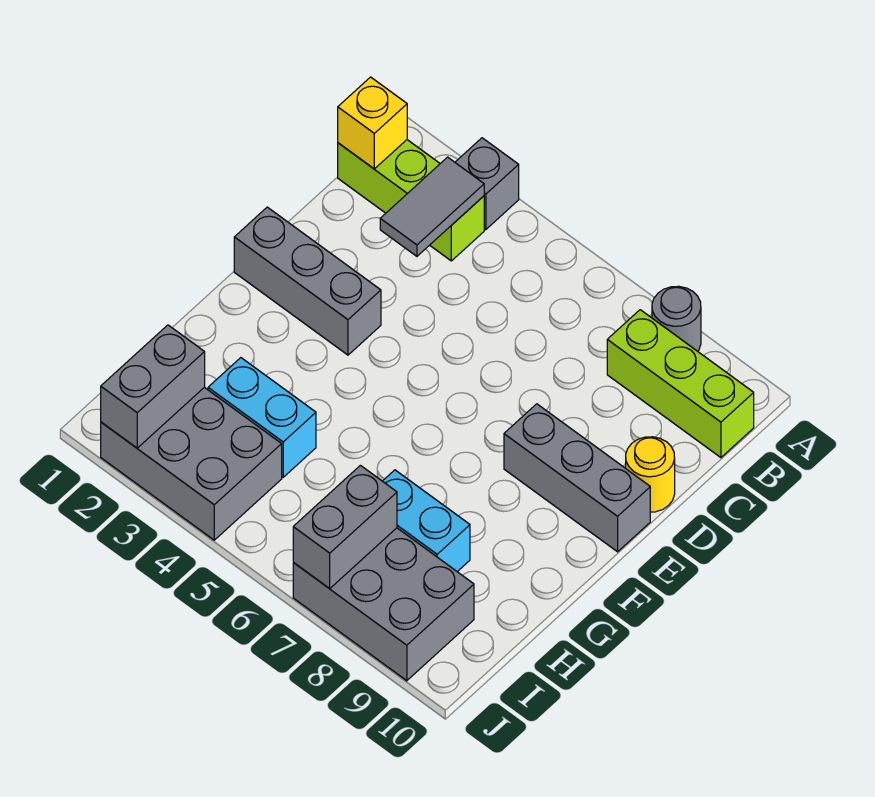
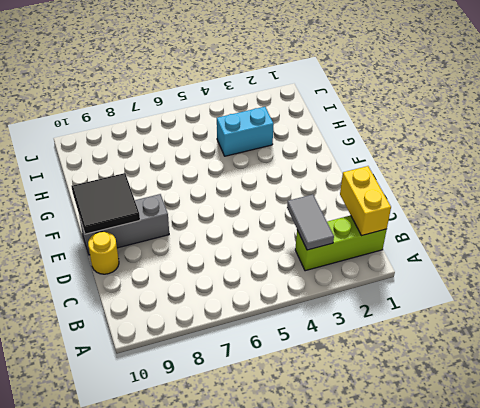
yellow 1x2 brick [340,166,391,236] -> yellow 1x1 brick [338,77,407,169]
black 2x2 tile [71,173,140,234] -> none
none -> grey 1x1 brick [455,138,519,230]
none -> grey 1x1 round brick [652,286,701,351]
none -> lime 1x3 brick [607,310,754,457]

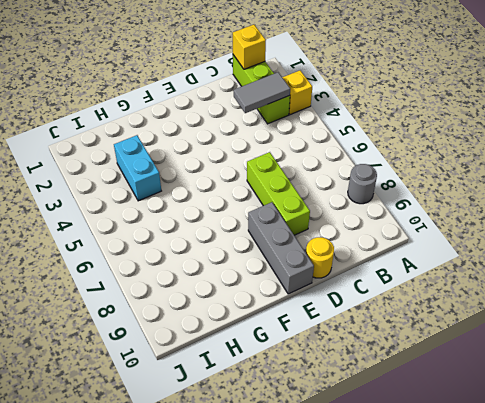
yellow 1x1 brick [282,71,312,115] -> grey 1x1 brick [455,138,519,230]
lime 1x3 brick [247,152,310,235] -> lime 1x3 brick moved to [607,310,754,457]
none -> grey 1x3 brick [234,207,381,355]
none -> cyan 1x2 brick [383,470,470,572]
none -> grey 2x3 brick [101,387,282,540]

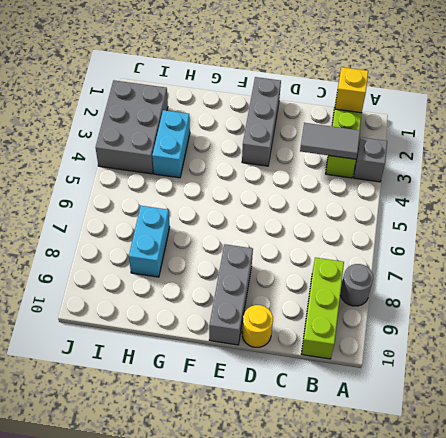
none -> grey 2x3 brick [293,528,474,681]
none -> grey 1x2 brick [101,325,205,448]
none -> grey 1x2 brick [293,465,397,589]

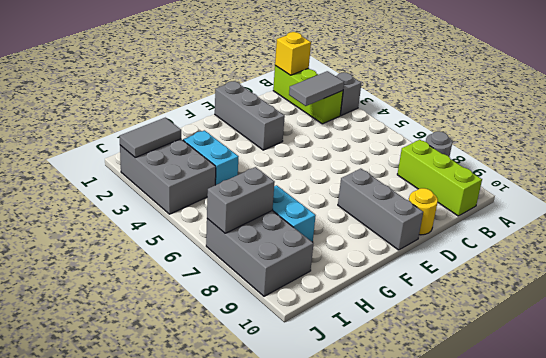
grey 1x2 tile [120,118,181,157] -> grey 1x2 brick [101,325,205,448]

